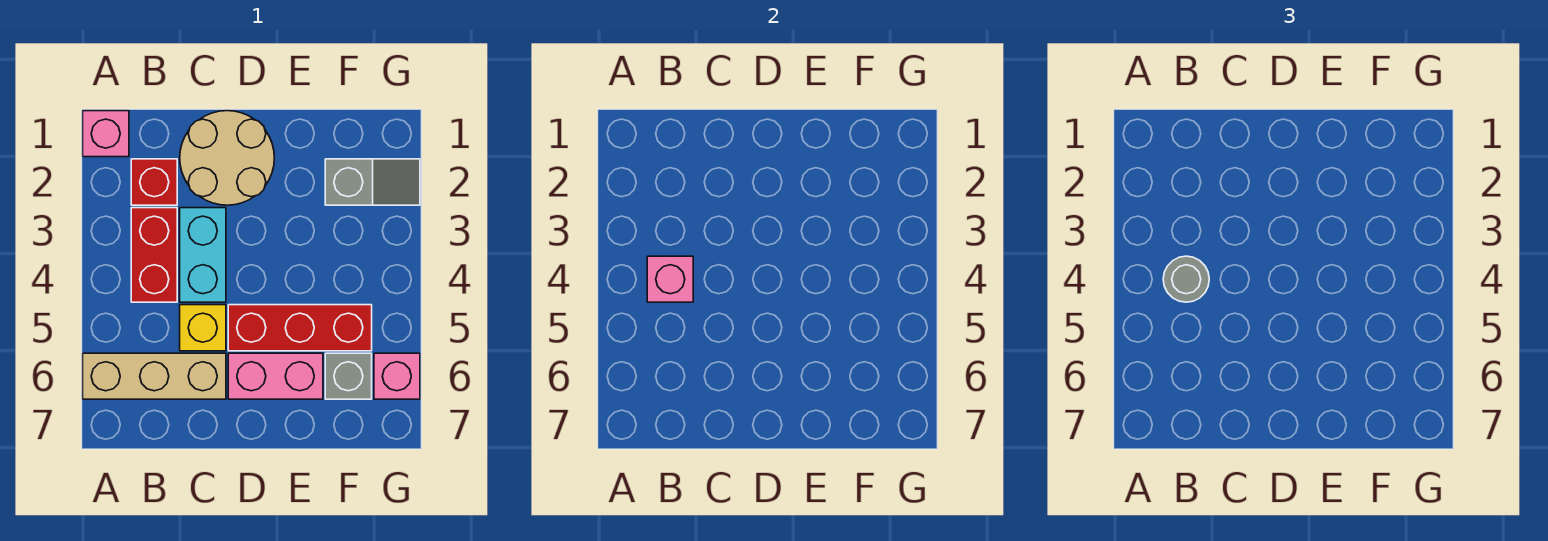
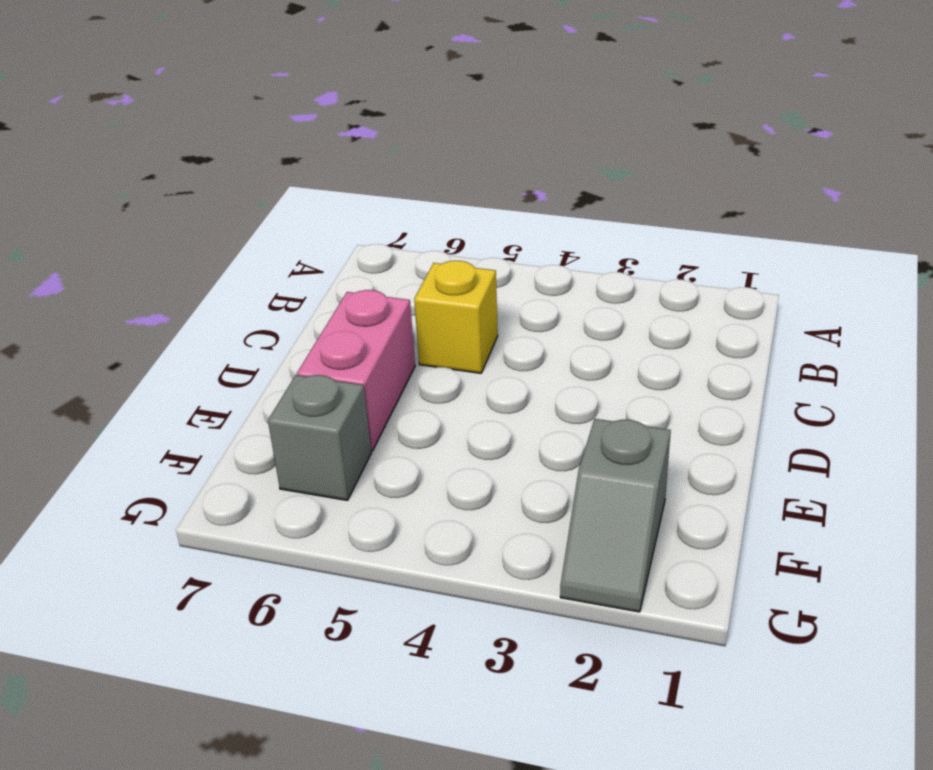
none -> pink 1x1 brick [83,111,129,157]
none -> tan 1x3 brick [83,353,226,399]
none -> red 1x1 brick [131,159,177,205]

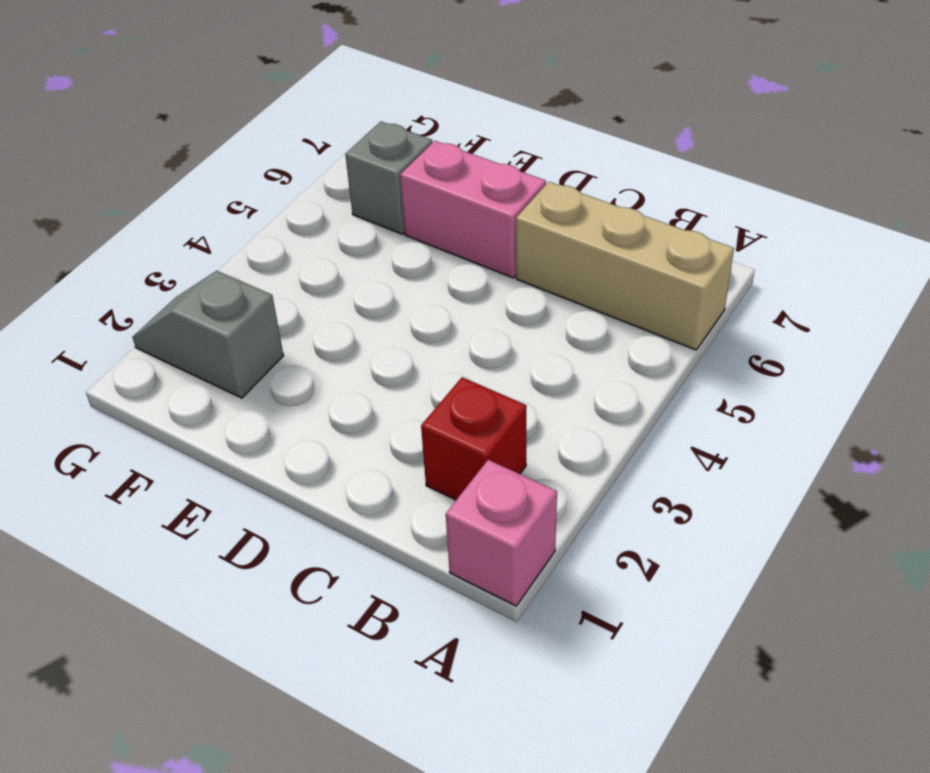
none -> red 1x2 brick [131,208,177,302]
none -> tan 2x2 round brick [180,111,274,205]
none -> cyan 1x2 brick [180,208,226,302]

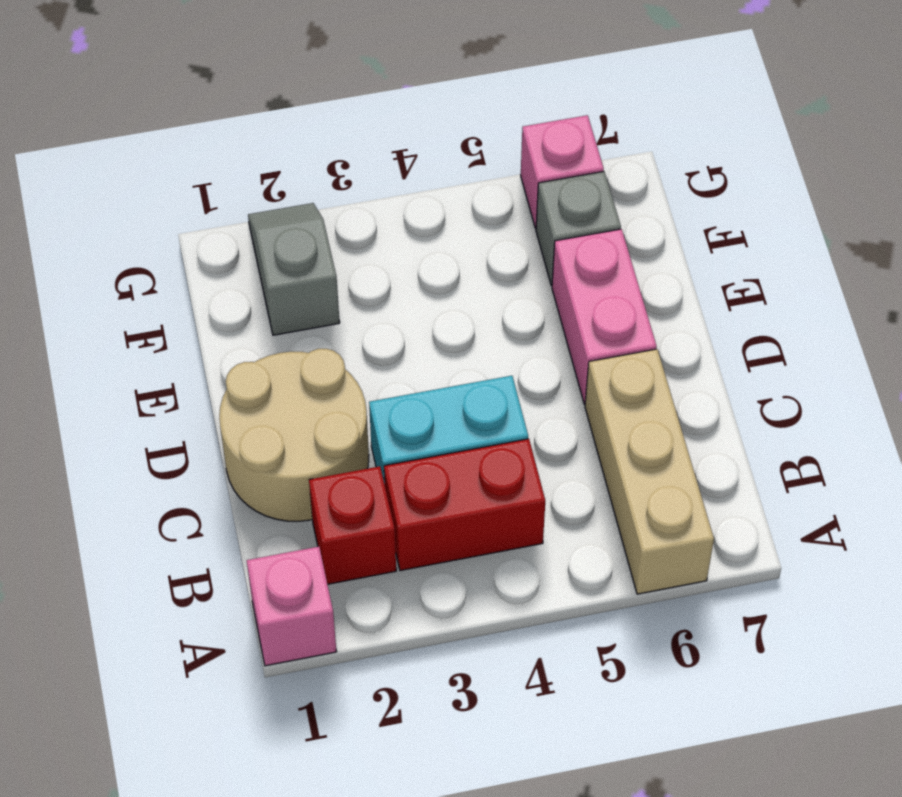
none -> yellow 1x1 brick [180,305,226,351]
none -> red 1x3 brick [228,305,372,351]
none -> pink 1x1 brick [647,256,693,302]

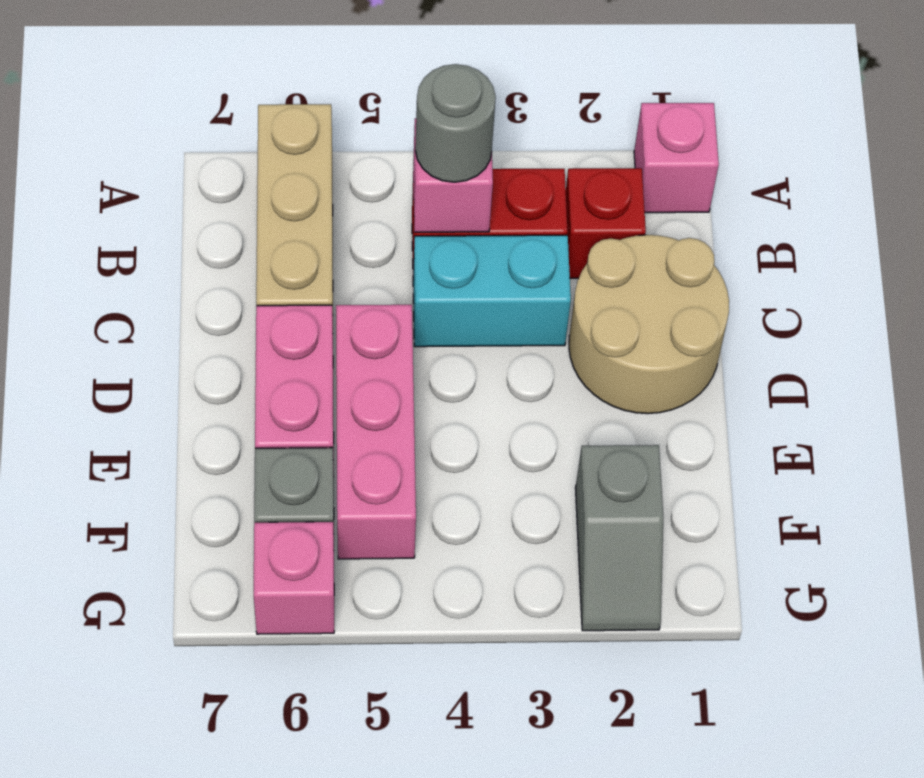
pink 1x3 brick [336,305,416,559] -> red 1x3 brick [228,305,372,351]
none -> yellow 1x1 brick [180,305,226,351]

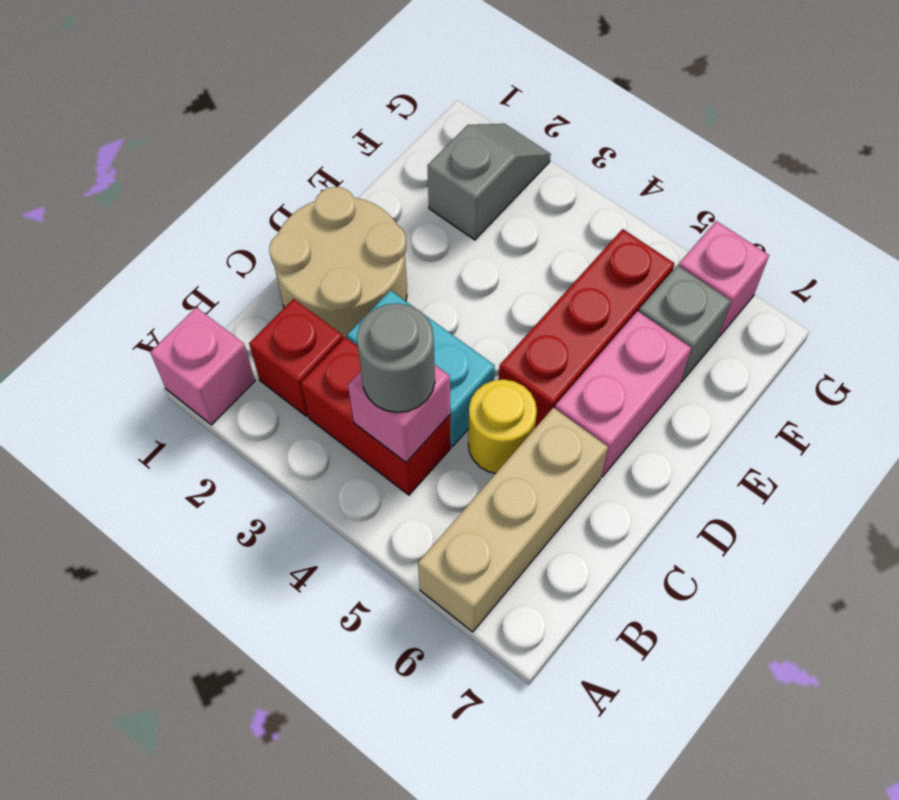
yellow 1x1 round brick [468,379,537,473] -> yellow 1x1 brick [180,305,226,351]

